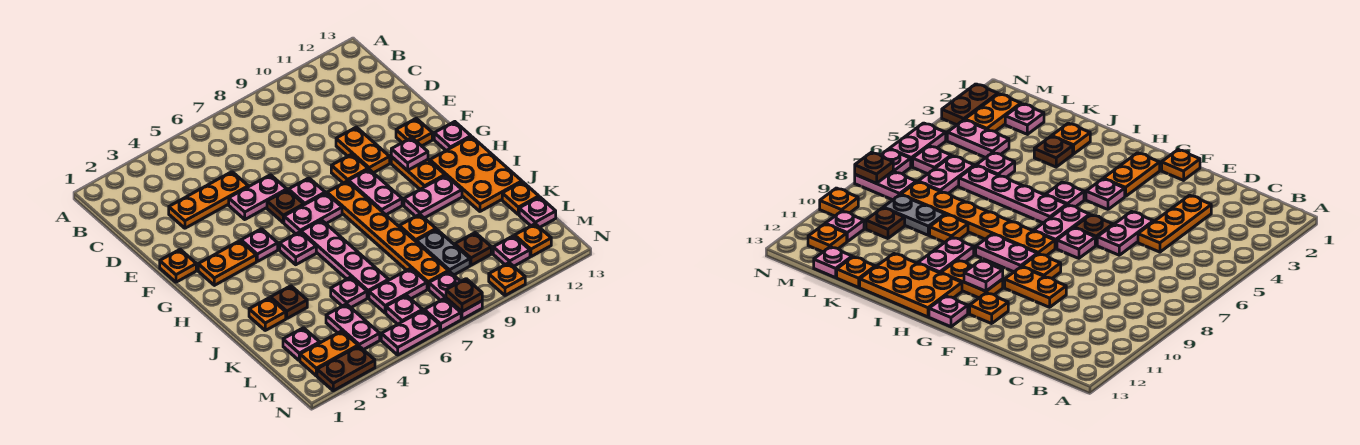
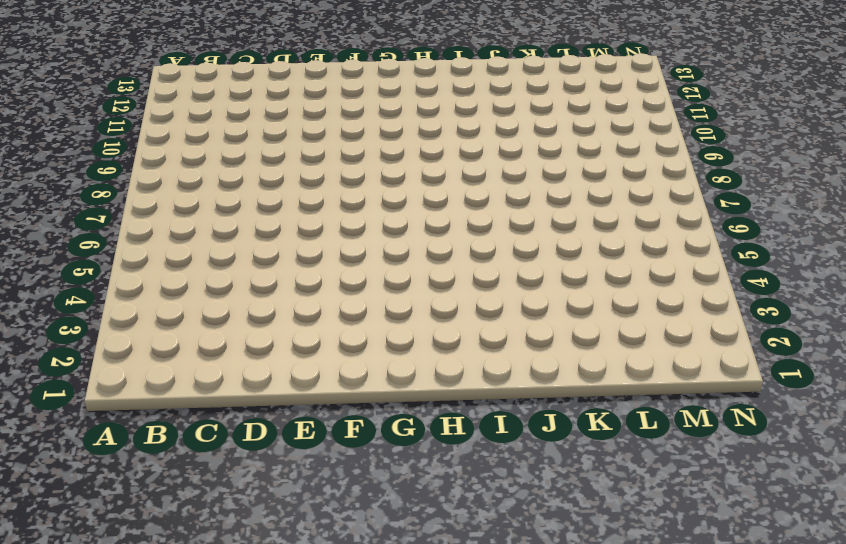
none -> orange 1x3 plate [169,172,248,228]
none -> pink 1x2 plate [229,175,287,219]
none -> orange 1x2 plate [336,127,390,173]
none -> orange 1x1 plate [160,249,196,282]

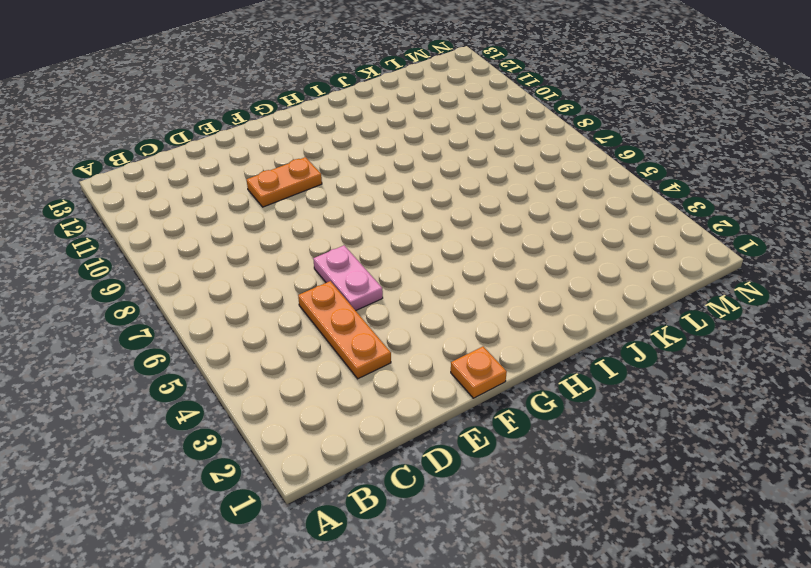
none -> brown 1x1 plate [267,190,304,223]
none -> pink 1x1 plate [289,178,325,205]
none -> orange 1x1 plate [331,154,368,183]
none -> orange 1x1 plate [396,118,432,146]

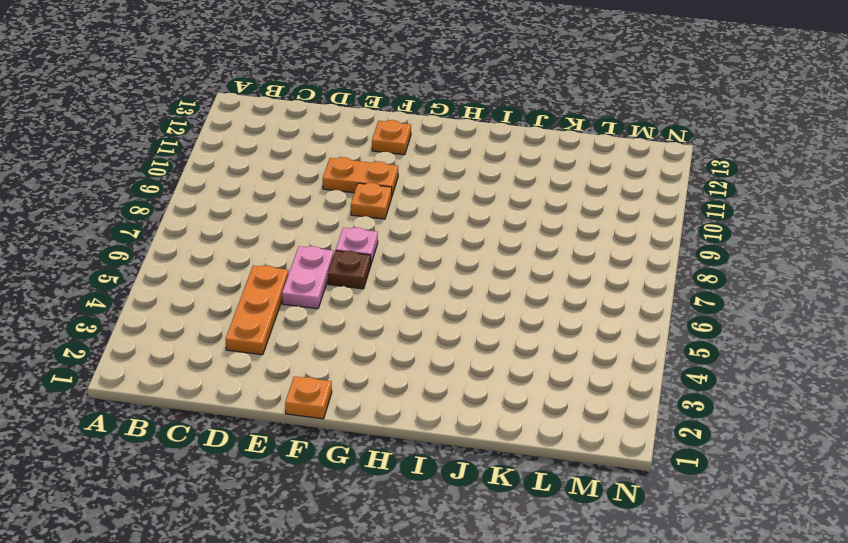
none -> orange 1x2 plate [198,241,256,285]
none -> pink 1x1 plate [241,229,278,261]
none -> pink 1x2 plate [284,193,342,234]
none -> orange 1x6 plate [327,181,448,289]

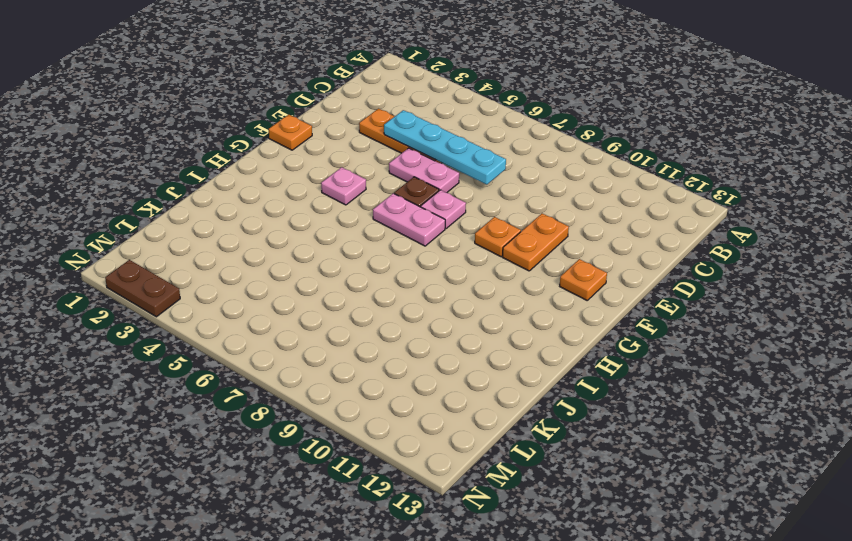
cyan 1x4 plate [384,110,506,185] -> none
none -> orange 1x2 plate [198,241,256,285]
none -> orange 1x6 plate [327,181,448,289]
none -> pink 1x2 plate [348,169,402,215]
none -> orange 1x2 plate [391,157,445,189]

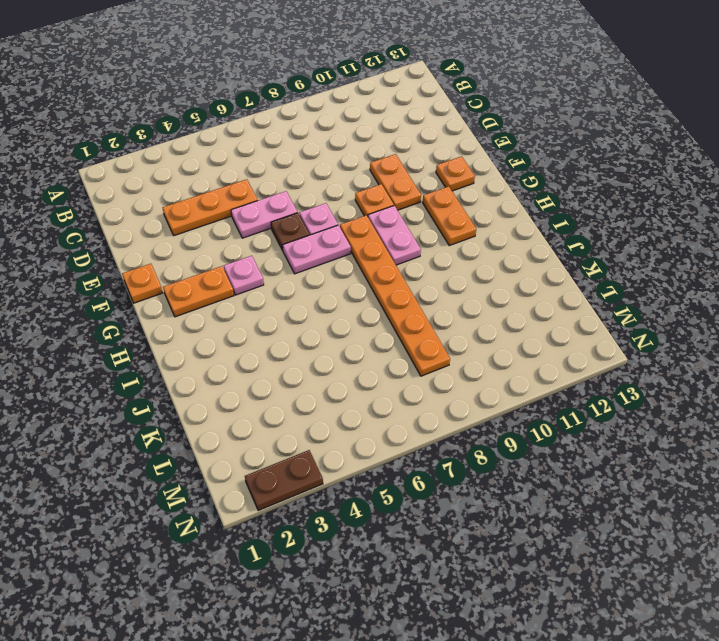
none -> pink 1x1 plate [434,122,471,150]
none -> pink 1x1 plate [280,232,316,265]
none -> pink 1x4 plate [301,220,389,298]
none -> orange 2x3 plate [430,137,522,211]

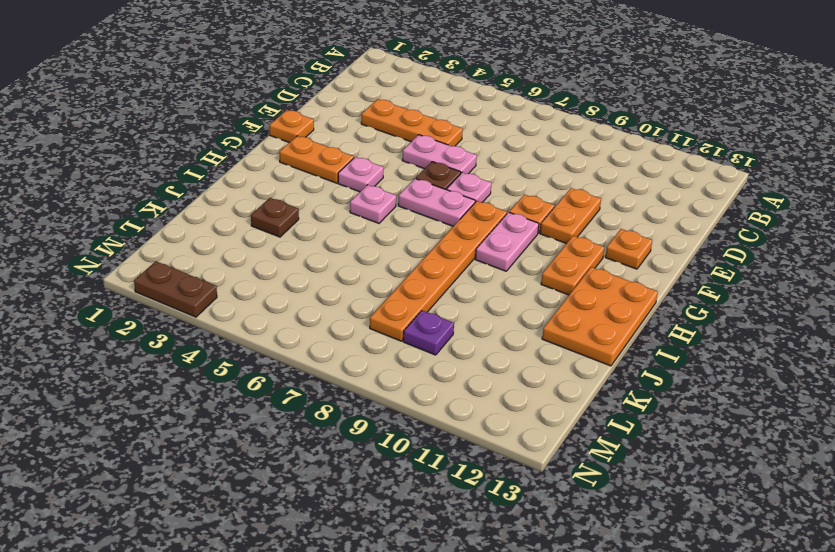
purple 1x1 plate [403,310,454,355] -> grey 1x2 plate [416,229,470,275]
none -> pink 1x1 plate [434,122,471,150]
none -> pink 1x4 plate [301,220,389,298]
none -> pink 1x2 plate [404,175,462,218]
none -> orange 1x1 plate [249,298,286,330]

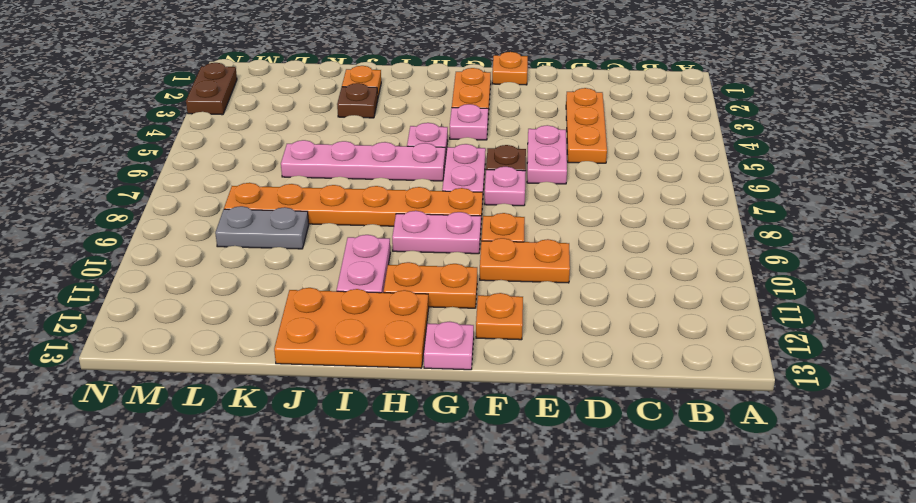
none -> orange 1x1 plate [399,214,436,241]
none -> pink 1x1 plate [331,277,367,307]
none -> orange 1x1 plate [502,182,539,215]
none -> pink 1x1 plate [283,328,320,361]

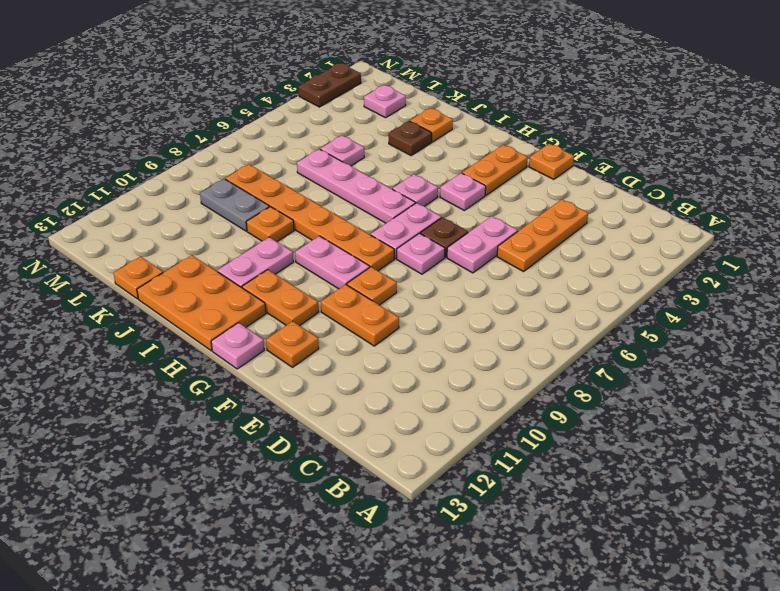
none -> pink 1x2 plate [326,304,380,350]
none -> pink 1x2 plate [369,268,427,313]
none -> brown 1x1 plate [455,233,491,265]
none -> pink 1x1 plate [519,197,556,227]

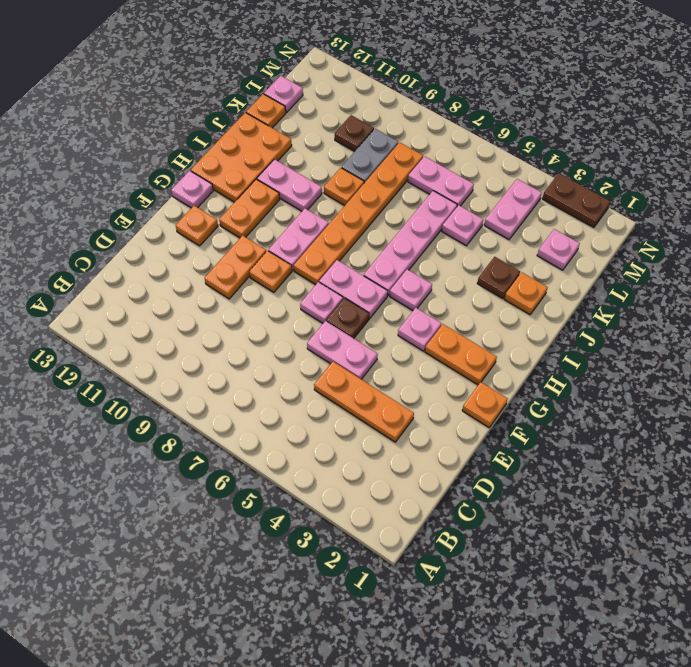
none -> orange 1x2 plate [300,331,358,376]
none -> pink 1x1 plate [386,295,423,324]
none -> pink 1x2 plate [429,271,482,319]
none -> pink 1x1 plate [493,236,530,266]

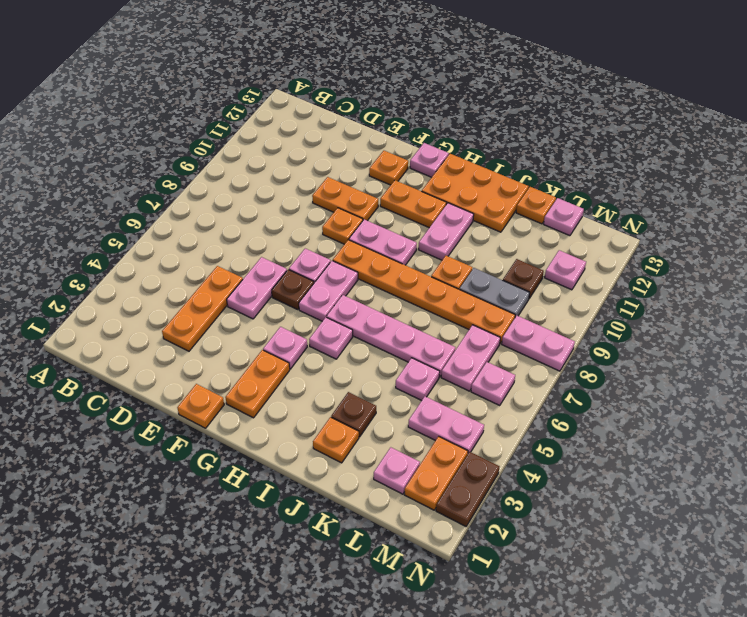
none -> orange 1x1 plate [515,224,551,257]
none -> pink 1x2 plate [381,310,440,355]
none -> pink 1x1 plate [424,298,461,331]
none -> orange 1x1 plate [489,263,525,295]

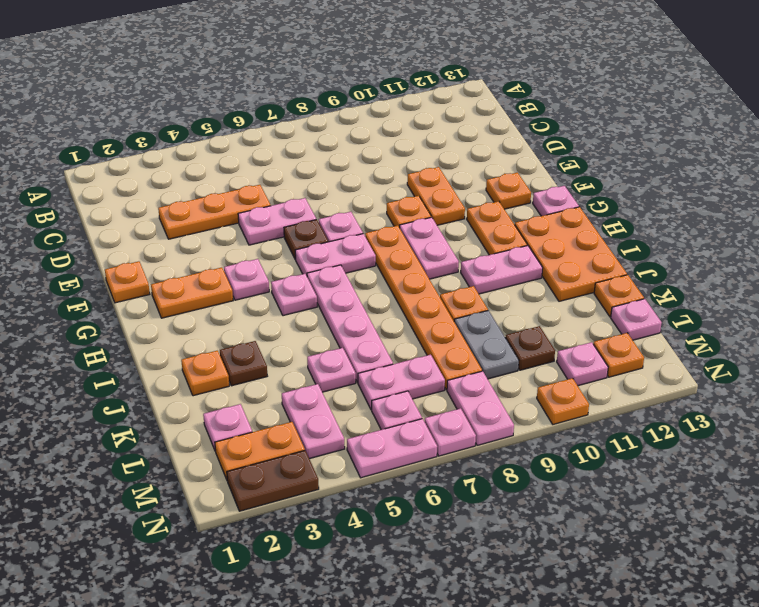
none -> pink 1x1 plate [391,138,428,171]
none -> brown 1x1 plate [446,279,482,312]

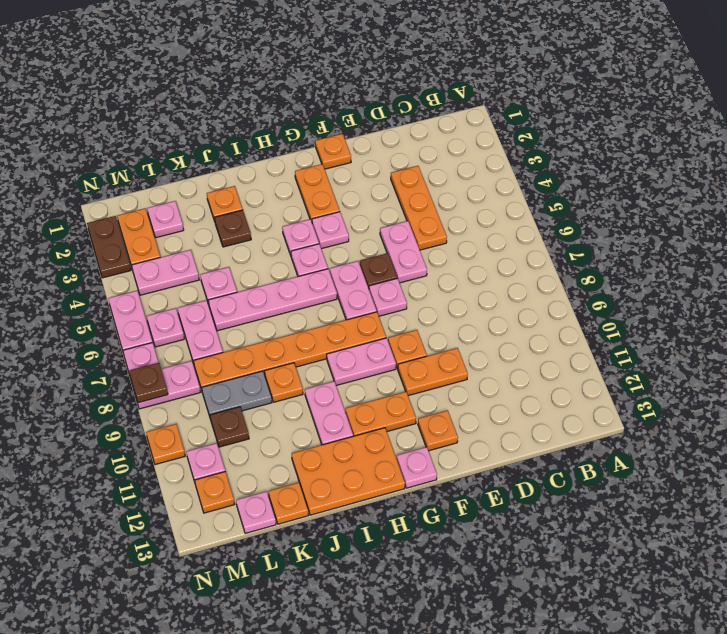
pink 1x1 plate [282,219,319,255] -> pink 1x1 plate moved to [391,138,428,171]

